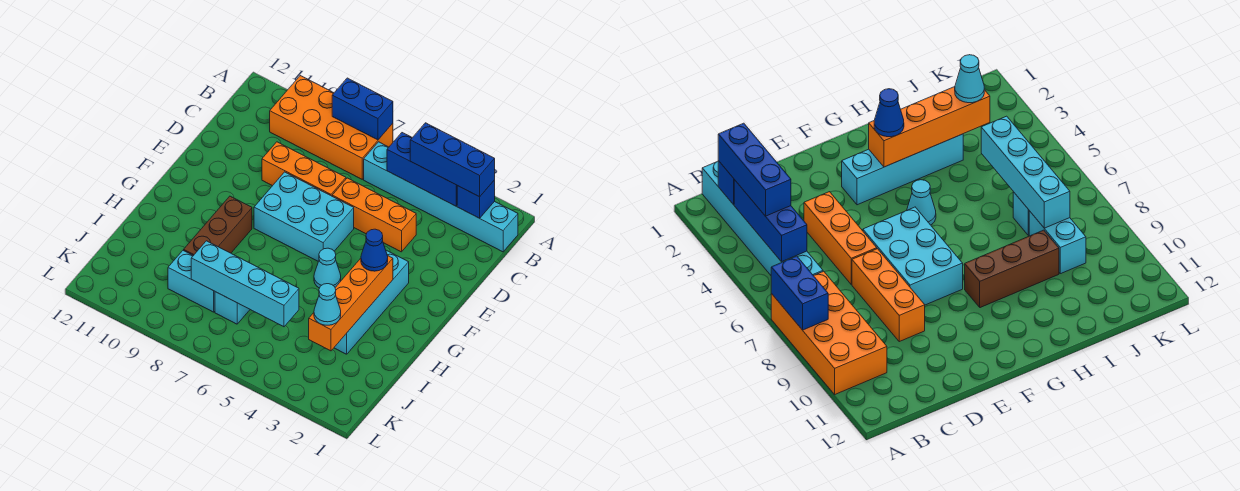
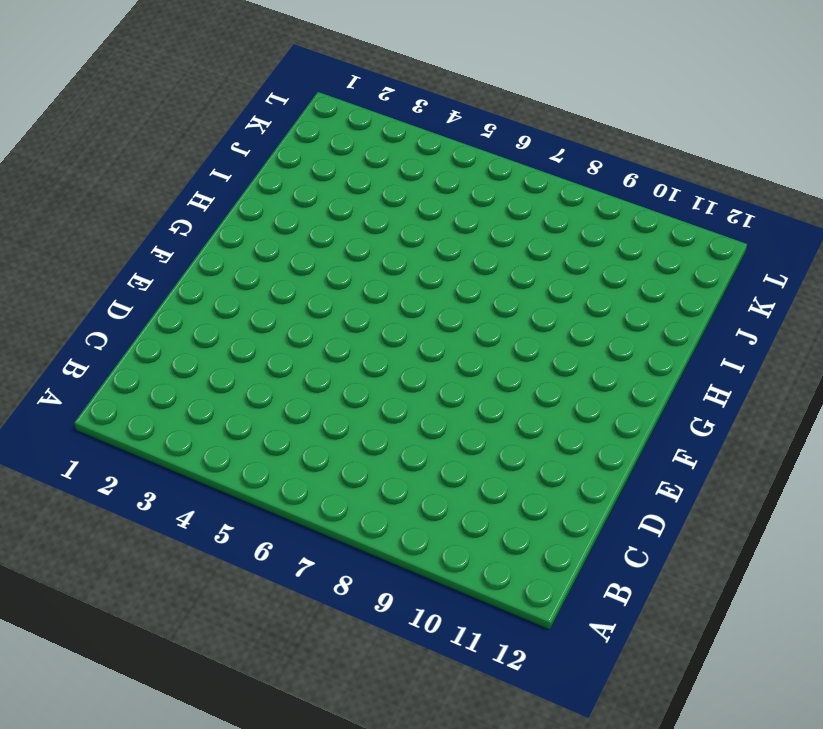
none -> orange 2x4 brick [270,76,393,179]
none -> cyan 1x6 brick [364,142,518,252]
none -> orange 1x3 brick [332,178,416,252]

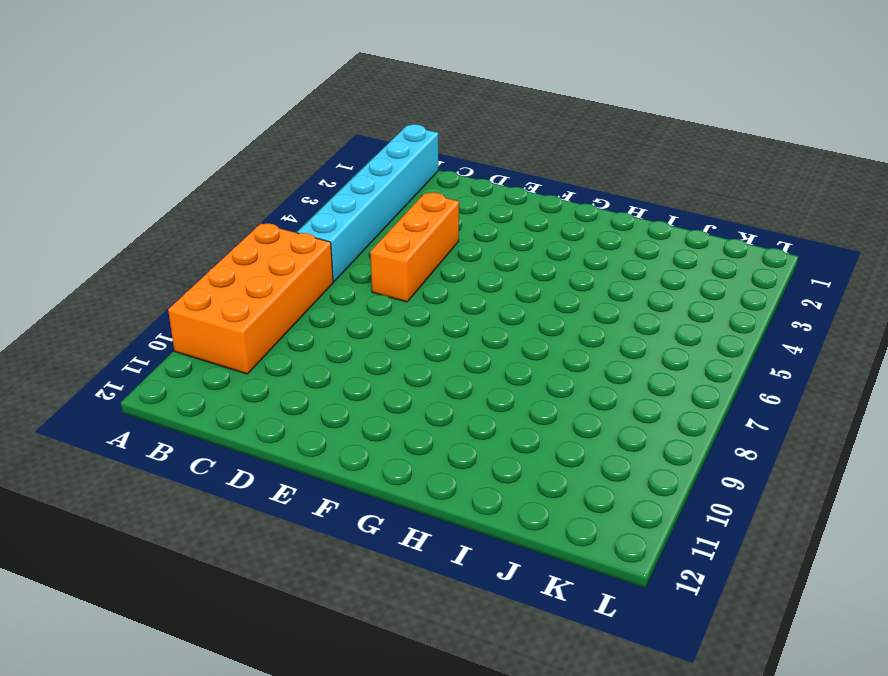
none -> orange 1x3 brick [262,142,346,196]
none -> cyan 2x3 brick [254,172,354,261]
none -> cyan 1x4 brick [334,250,409,354]

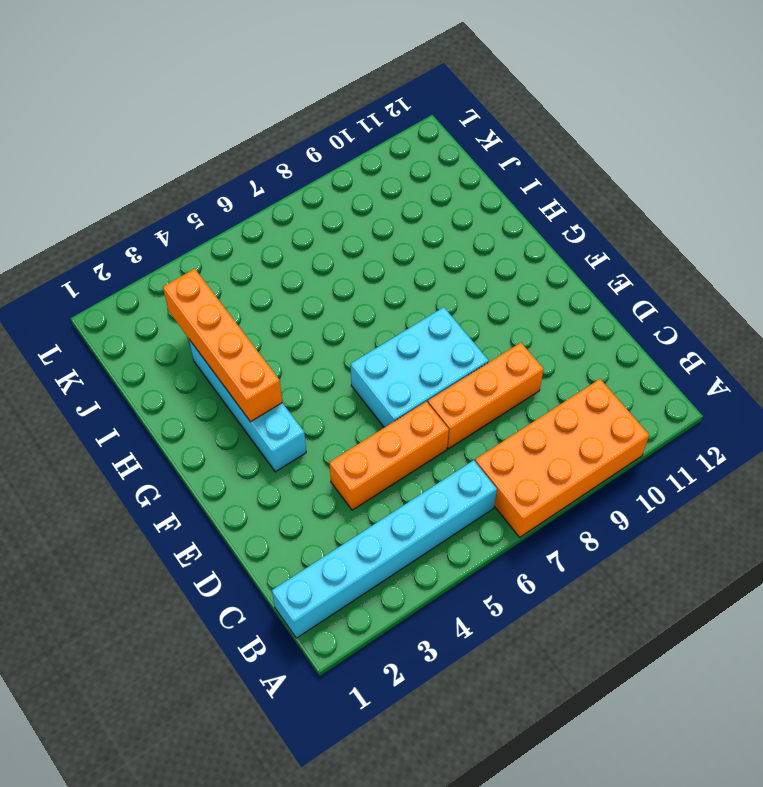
none -> cyan 1x1 cone [314,248,341,288]
none -> brown 1x3 brick [184,196,252,256]
none -> cyan 1x1 brick [215,292,250,324]

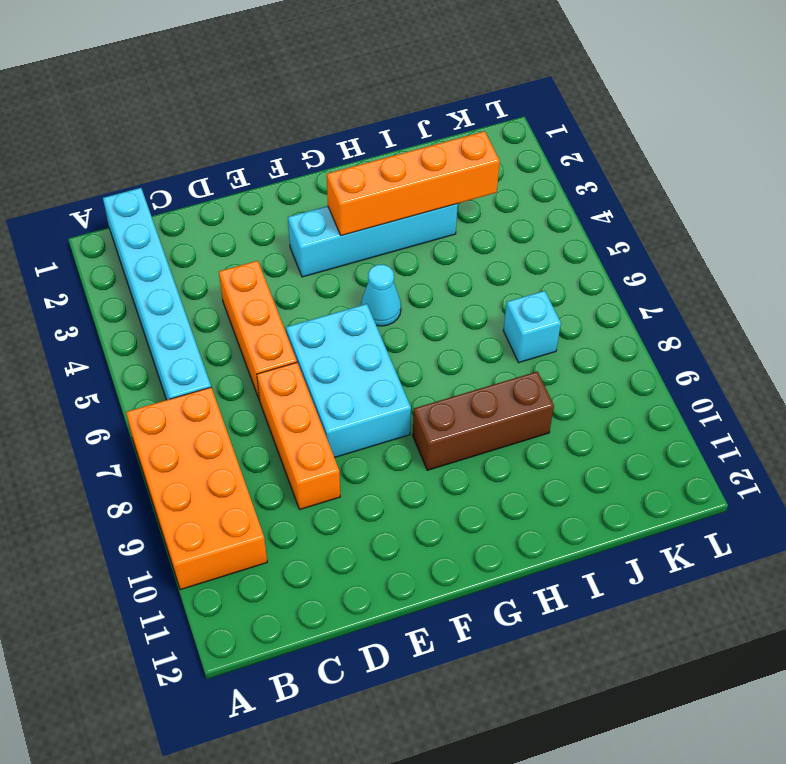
none -> cyan 1x2 brick [168,250,215,312]
none -> blue 1x2 brick [332,78,393,140]
none -> blue 1x1 brick [457,180,495,218]

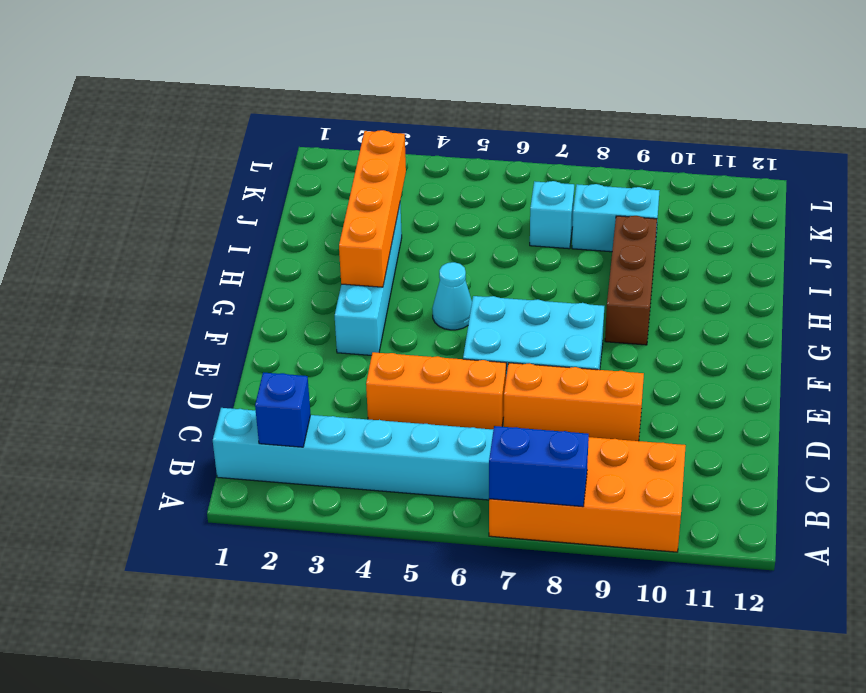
none -> blue 1x3 brick [387,133,457,206]
none -> cyan 1x4 brick [191,241,299,327]
none -> blue 1x3 brick [410,123,495,197]

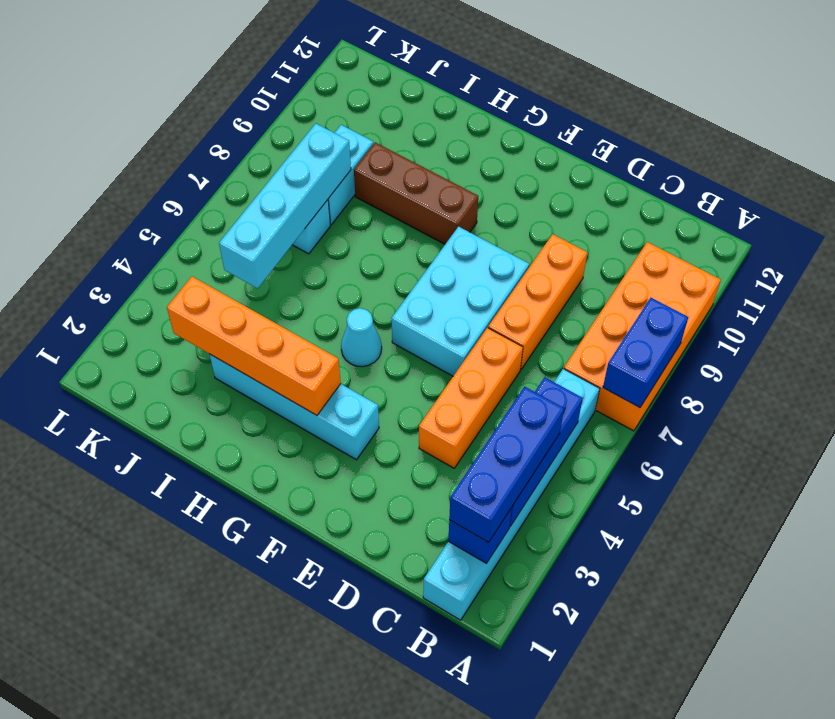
none -> blue 1x1 cone [361,229,388,271]
none -> cyan 1x1 cone [314,284,341,325]

